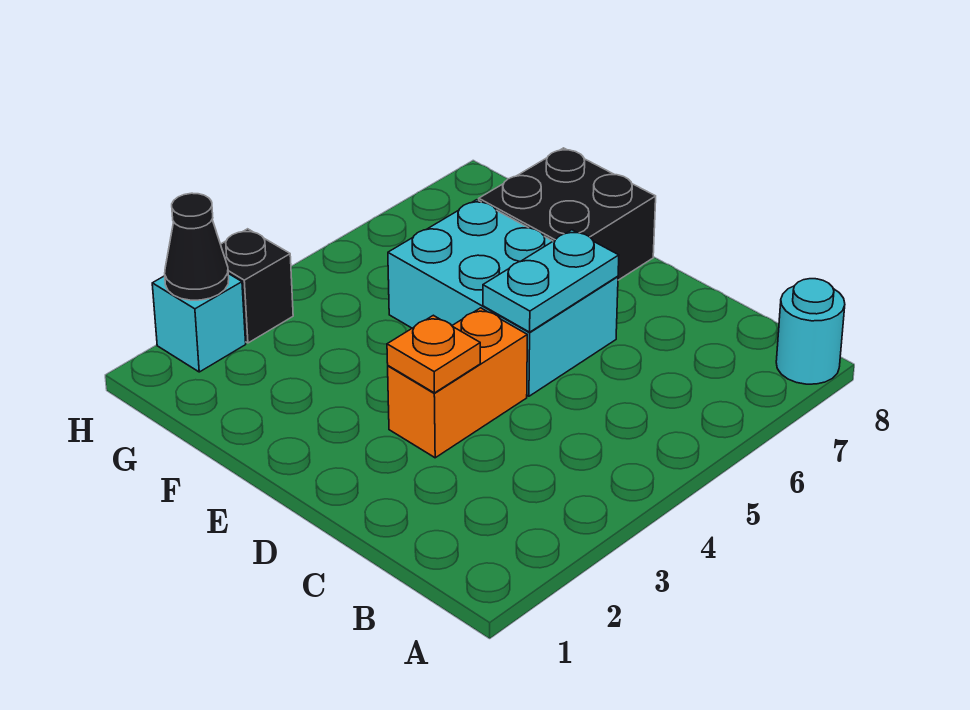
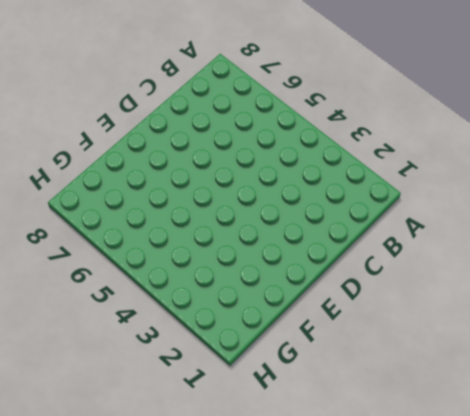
none -> cyan 1x1 round brick [776,279,845,384]
none -> orange 1x2 brick [388,308,527,458]

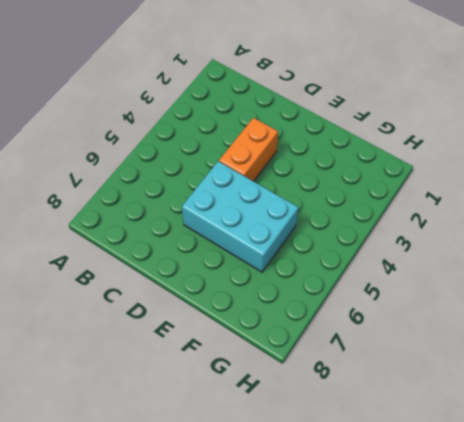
none -> cyan 1x1 round brick [776,279,845,384]
none -> black 2x2 brick [479,148,656,280]

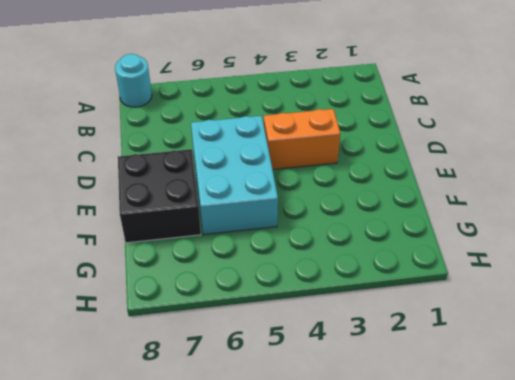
none -> cyan 1x1 brick [152,274,246,372]
none -> black 1x1 brick [221,229,293,343]

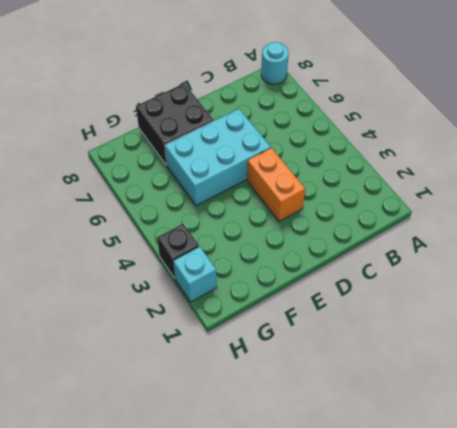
none -> orange 1x1 plate [387,315,480,393]
none -> cyan 1x2 plate [483,230,619,332]

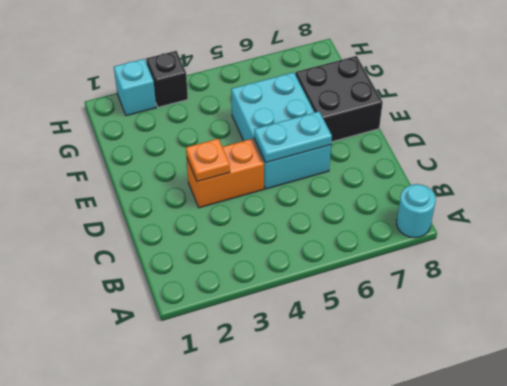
none -> black 1x1 cone [165,193,229,300]

